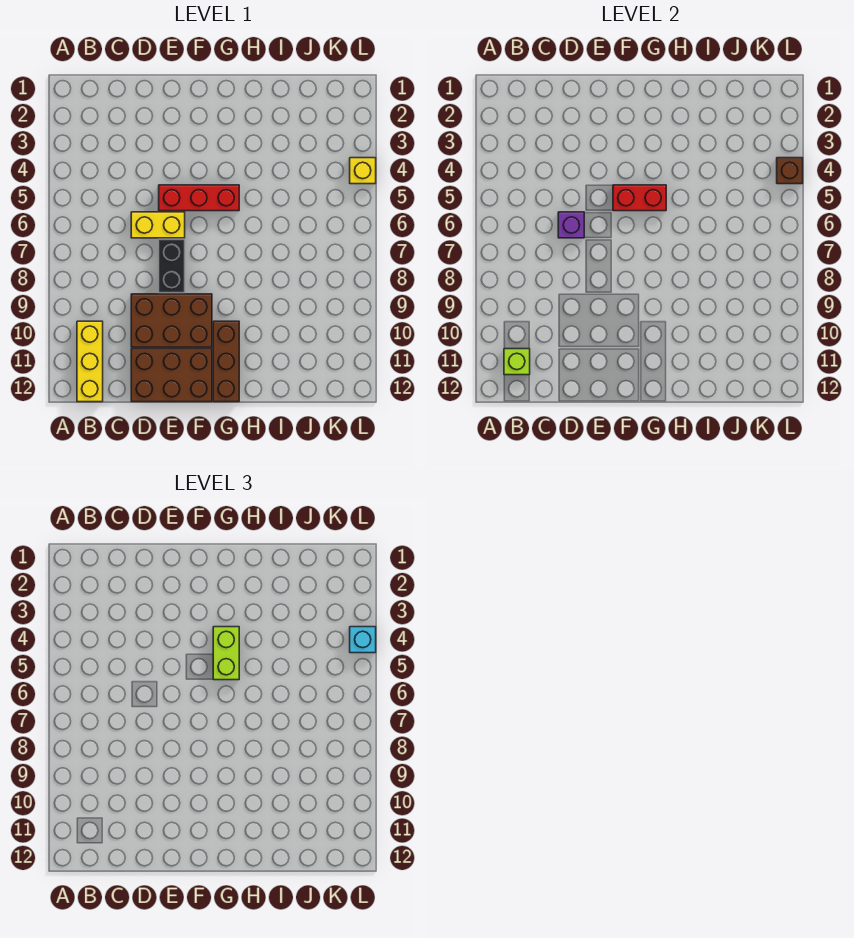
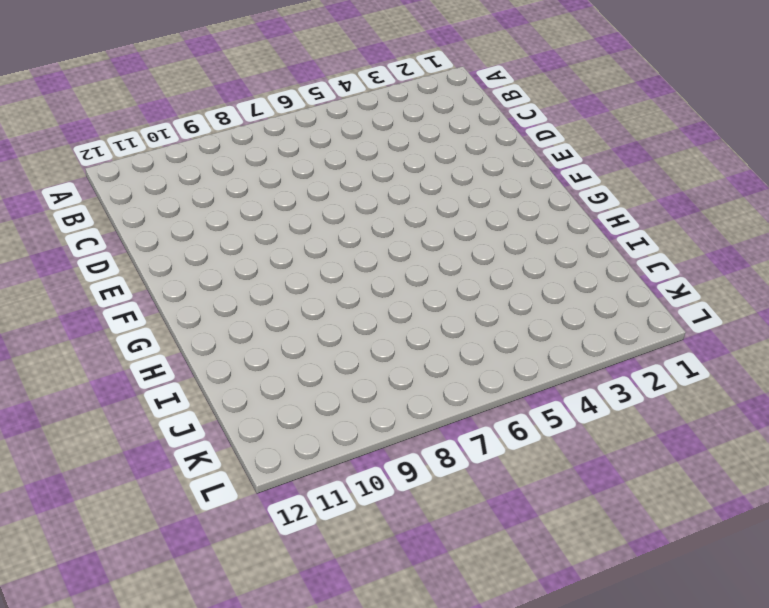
none -> yellow 1x3 brick [77,321,103,402]
none -> yellow 1x2 brick [131,212,185,238]
none -> brown 2x3 brick [131,294,212,347]

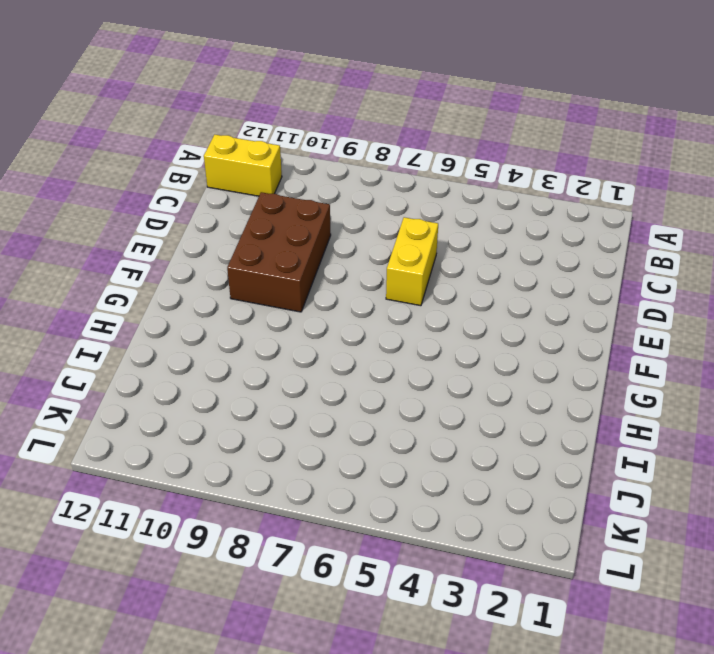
yellow 1x2 brick [204,135,282,196] -> yellow 1x3 brick [77,321,103,402]
none -> brown 2x3 brick [131,349,212,402]
none -> red 1x3 brick [159,185,239,211]
none -> black 1x2 brick [159,239,185,293]

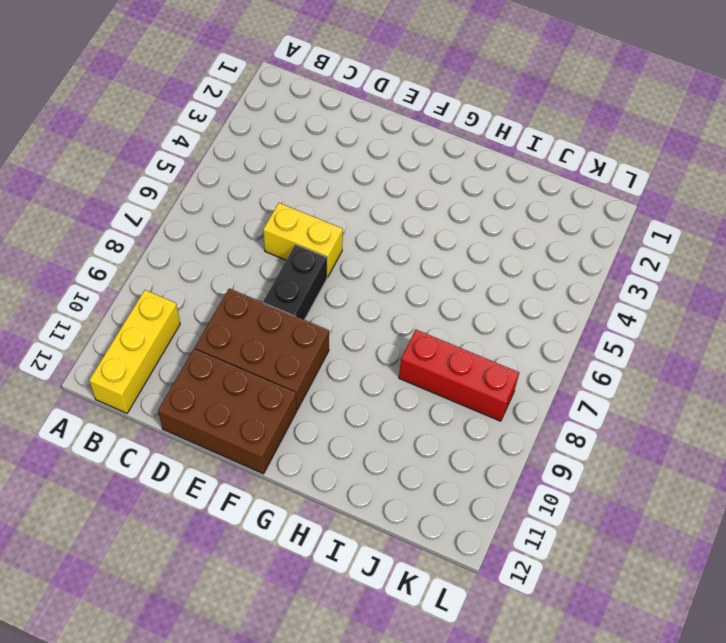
red 1x3 brick [399,330,519,421] -> red 1x3 brick moved to [159,185,239,211]
none -> brown 1x3 brick [213,321,239,402]
none -> yellow 1x1 brick [350,158,376,184]
none -> lime 1x1 brick [504,349,530,375]

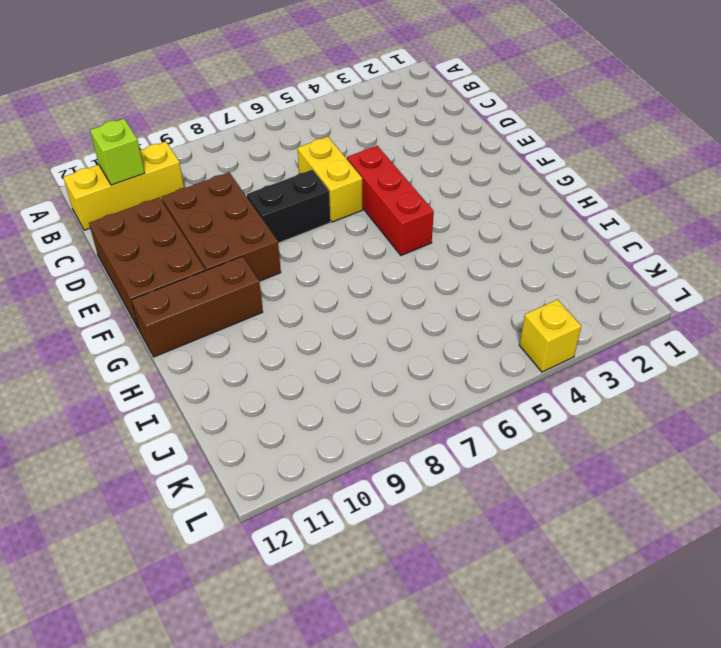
none -> purple 1x1 brick [558,212,584,238]
none -> red 1x2 brick [613,185,666,211]
none -> brown 1x1 brick [777,158,803,184]

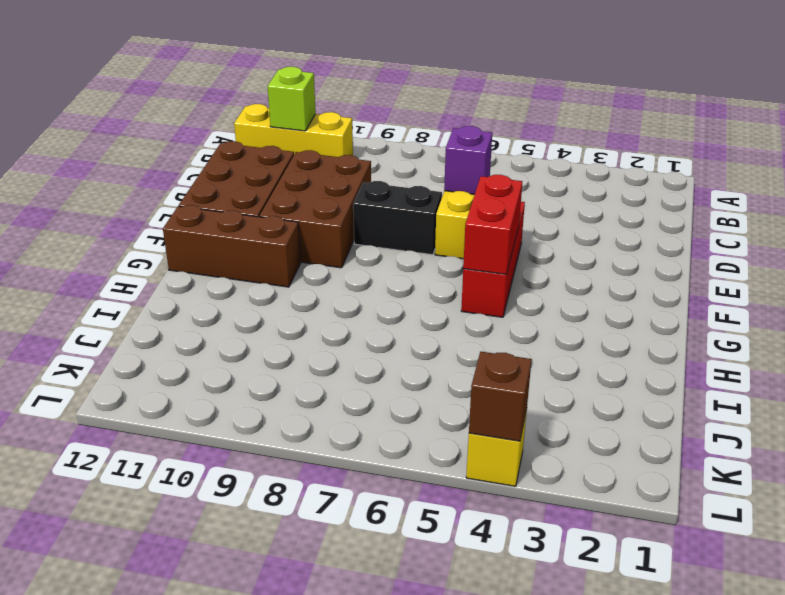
none -> lime 1x2 brick [213,627,239,680]
none -> cyan 1x1 brick [350,627,376,653]

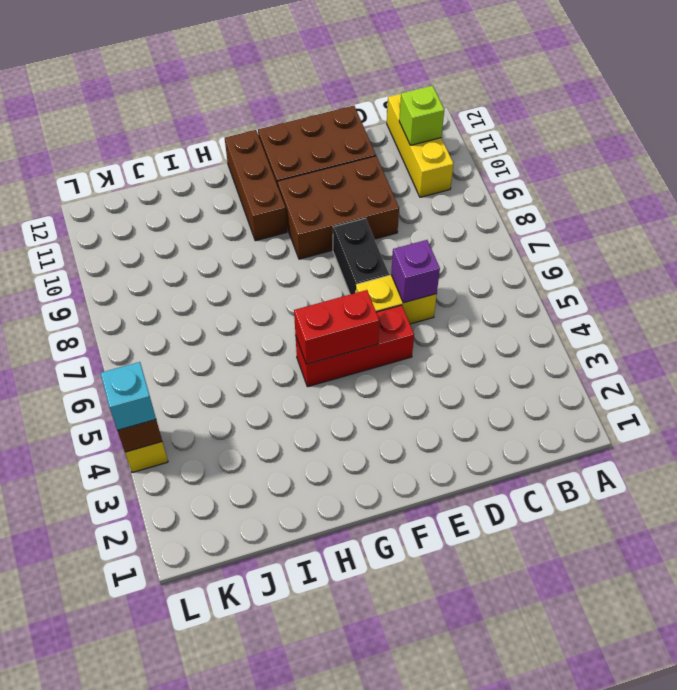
none -> lime 1x2 brick [213,627,239,680]

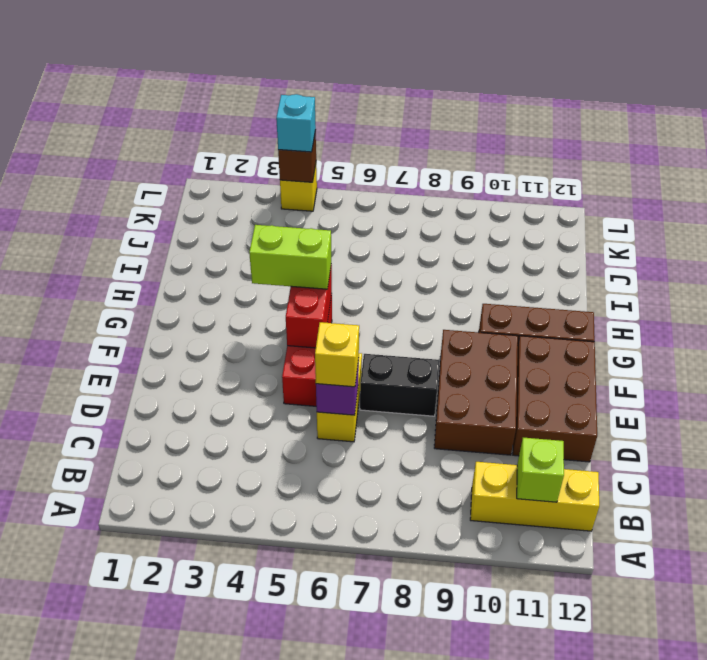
yellow 1x1 brick [315,322,359,387] -> none

